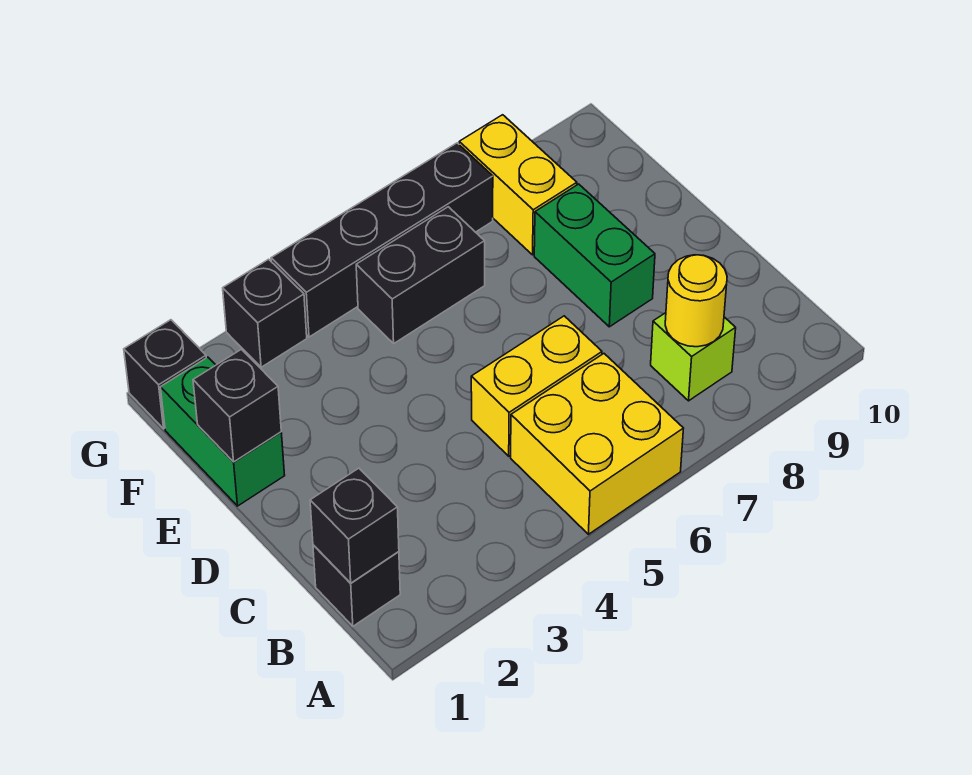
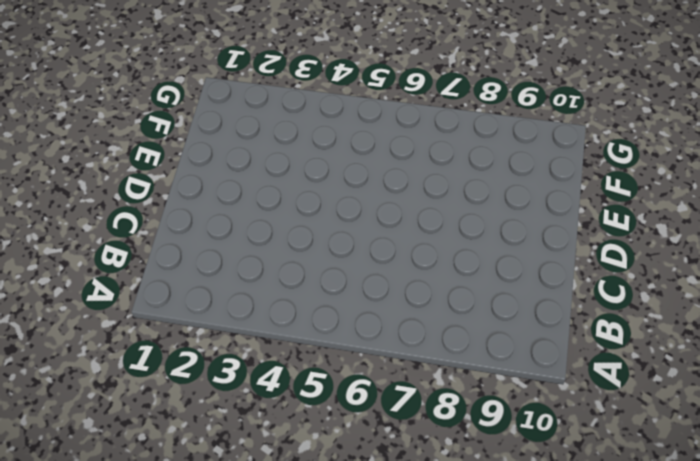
none -> yellow 2x2 brick [511,354,684,534]
none -> black 1x1 brick [313,545,400,626]
none -> lime 1x1 brick [651,313,736,401]

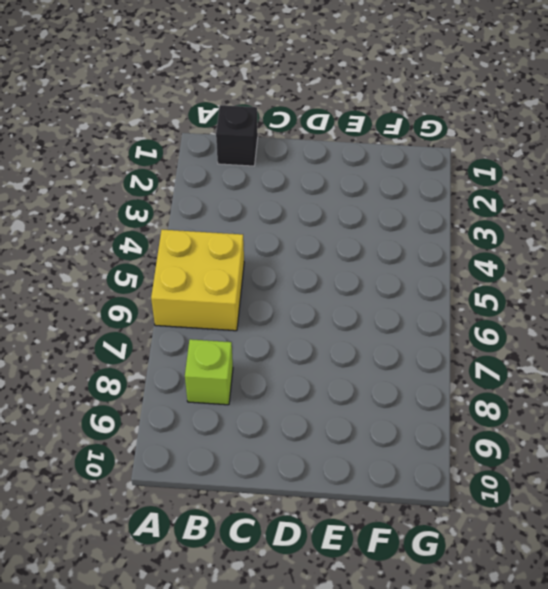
none -> yellow 1x2 brick [471,316,602,456]
none -> green 1x2 brick [534,184,655,327]
none -> green 1x2 brick [160,357,285,506]

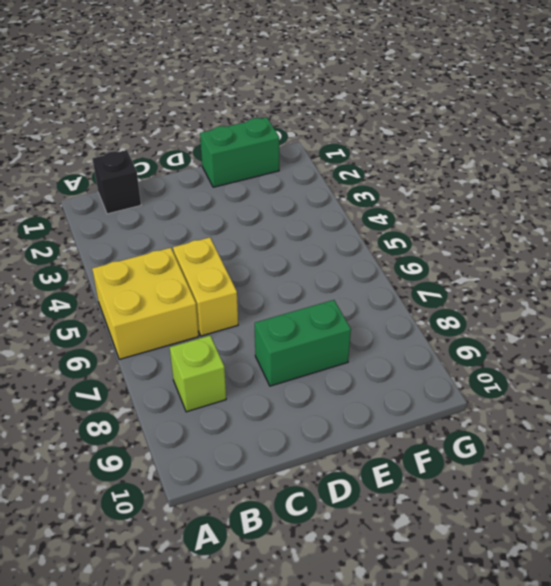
none -> black 1x2 brick [356,207,485,343]
none -> yellow 1x2 brick [459,115,577,255]
none -> black 1x1 brick [124,320,206,429]

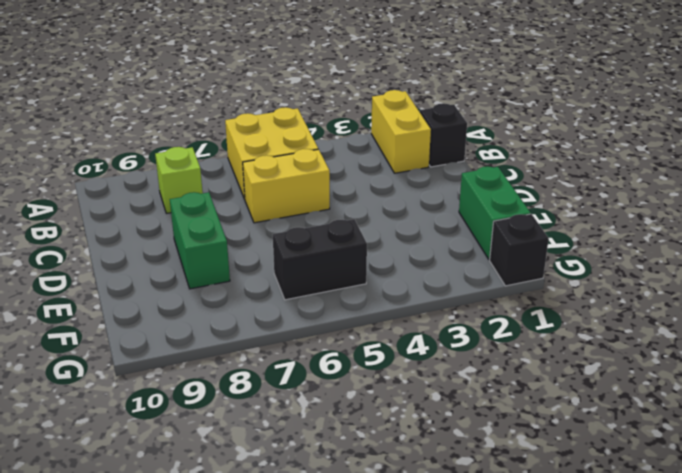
yellow 1x2 brick [371,90,431,173] -> yellow 1x2 brick moved to [459,115,577,255]
none -> black 1x1 brick [223,259,307,367]
none -> black 1x4 brick [271,143,493,337]
none -> black 1x1 brick [310,468,399,583]

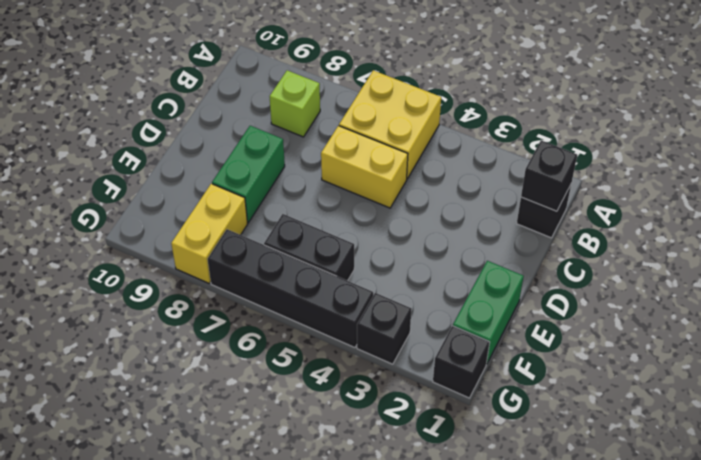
none -> yellow 1x1 round brick [665,255,727,347]
none -> black 1x1 brick [193,349,281,462]

